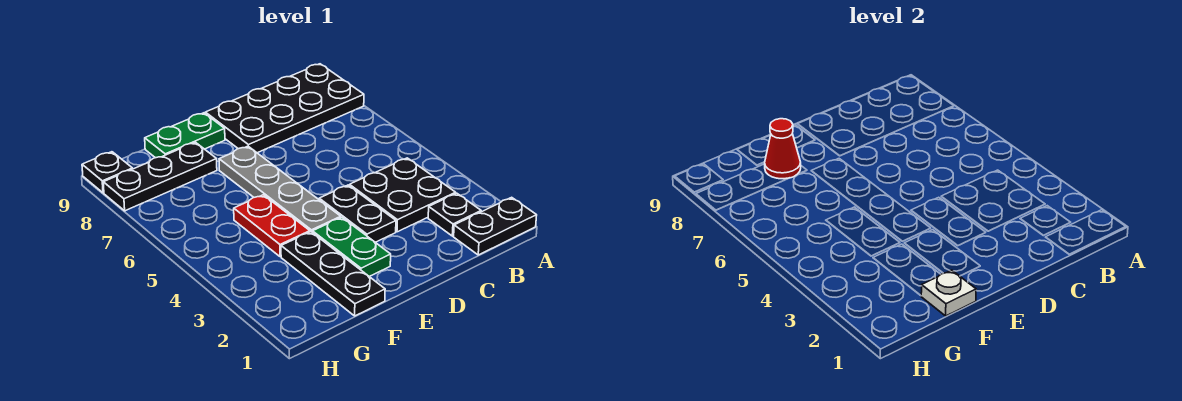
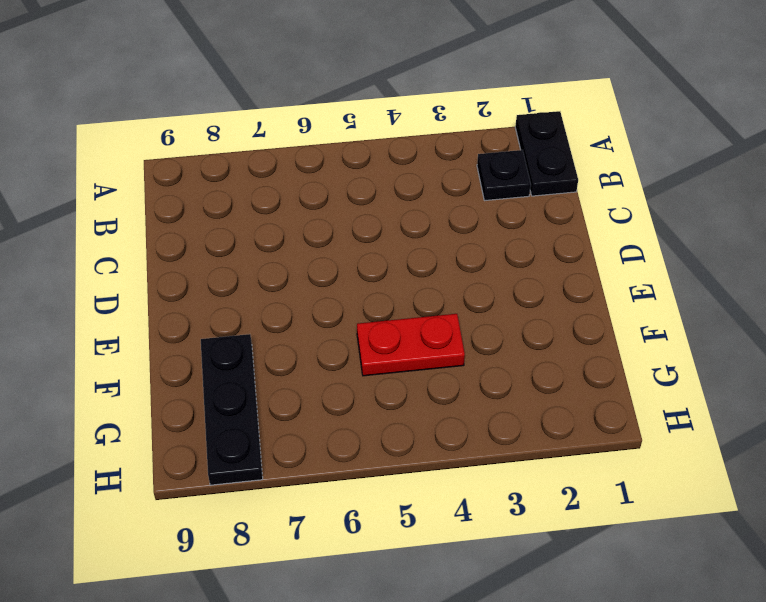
none -> black 2x4 plate [205,64,364,153]
none -> black 2x2 plate [349,158,456,232]
none -> black 1x2 plate [319,185,396,242]

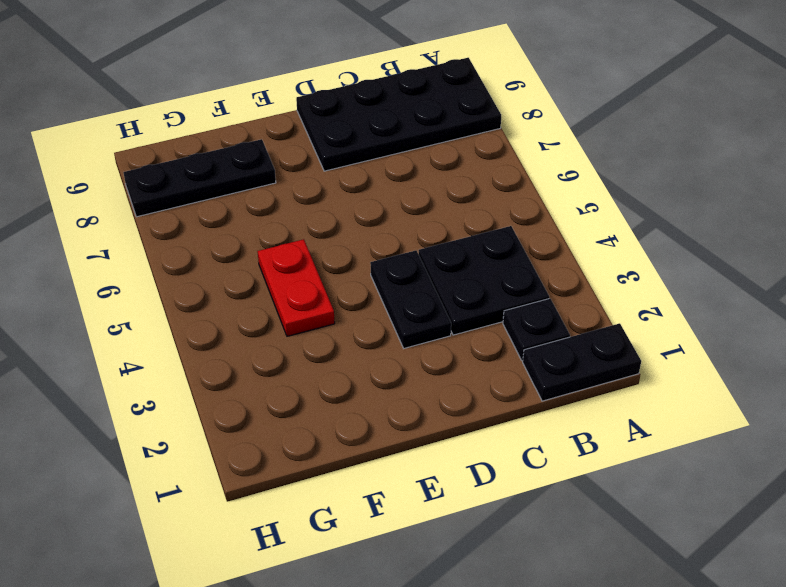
none -> green 1x2 plate [313,217,391,277]
none -> grey 1x4 plate [219,146,341,233]
none -> green 1x2 plate [145,113,225,158]

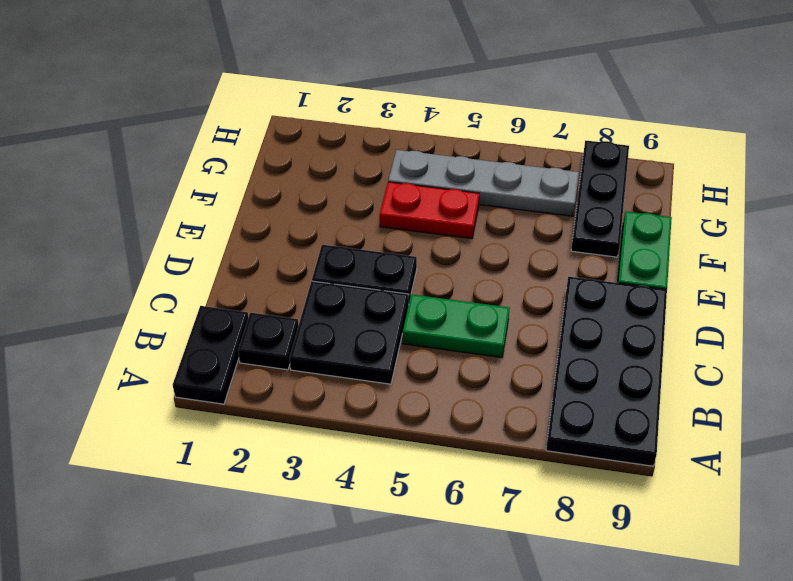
green 1x2 plate [403,294,510,358] -> green 1x2 plate moved to [313,217,391,277]
grey 1x4 plate [388,150,579,216] -> grey 1x4 plate moved to [219,146,341,233]
none -> black 1x3 plate [281,232,385,316]
none -> black 1x1 plate [82,152,133,193]
none -> white 1x1 plate [921,270,976,316]

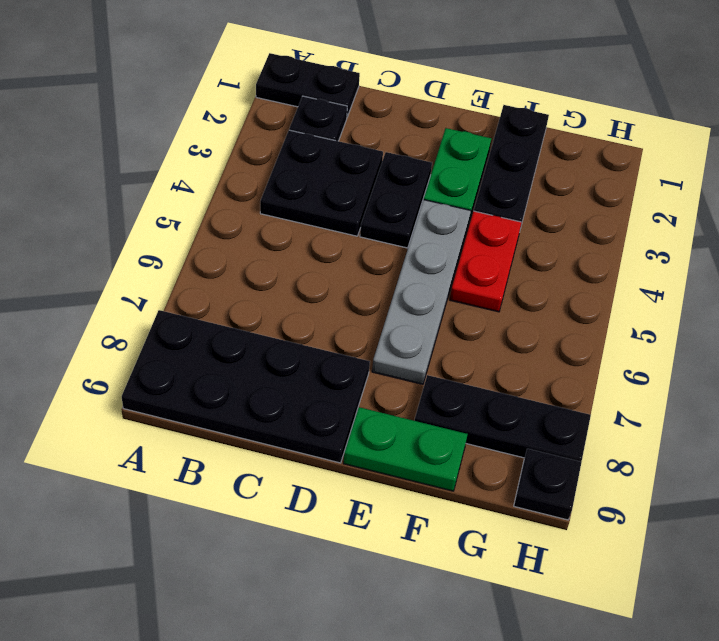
none -> white 1x1 plate [921,270,976,316]
none -> red 1x1 cone [765,119,801,179]

